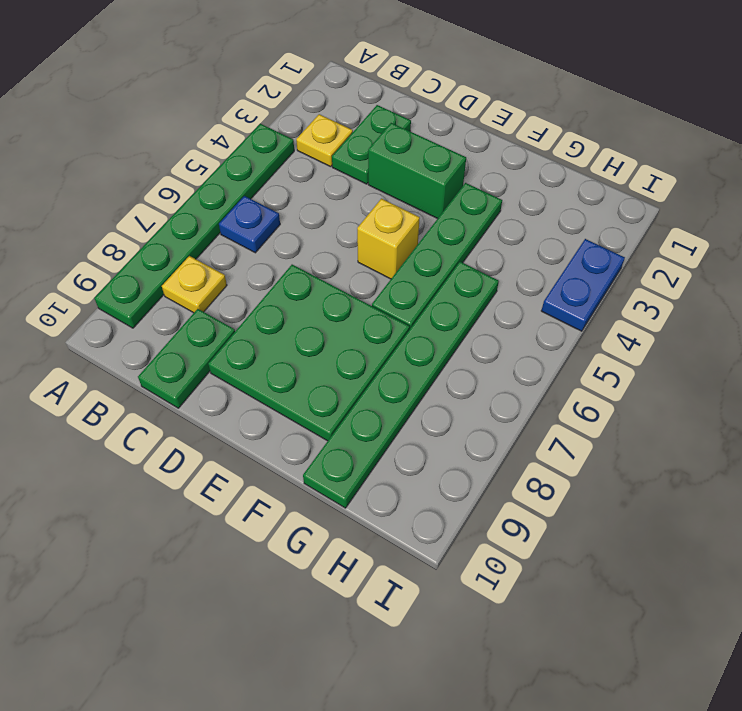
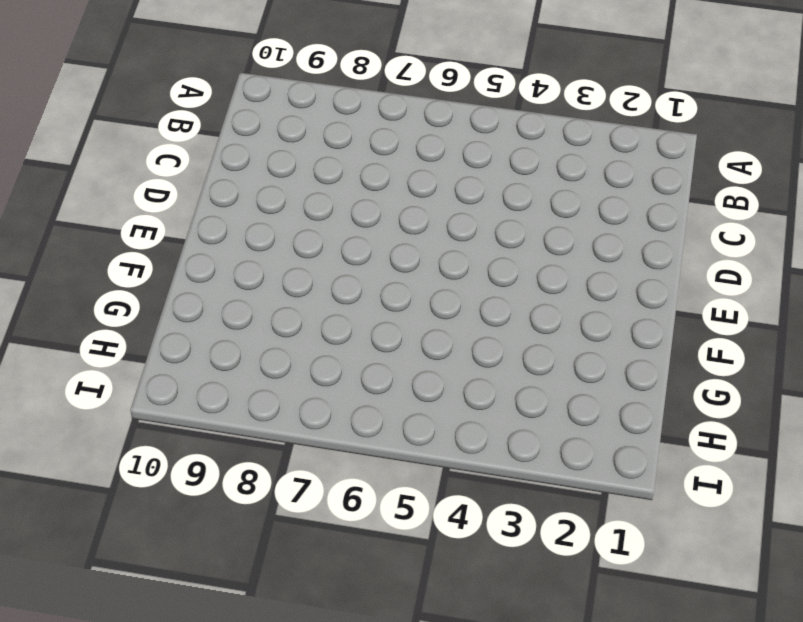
none -> green 1x6 plate [94,124,294,328]
none -> yellow 1x1 plate [296,114,353,167]
none -> blue 1x1 plate [219,196,280,253]

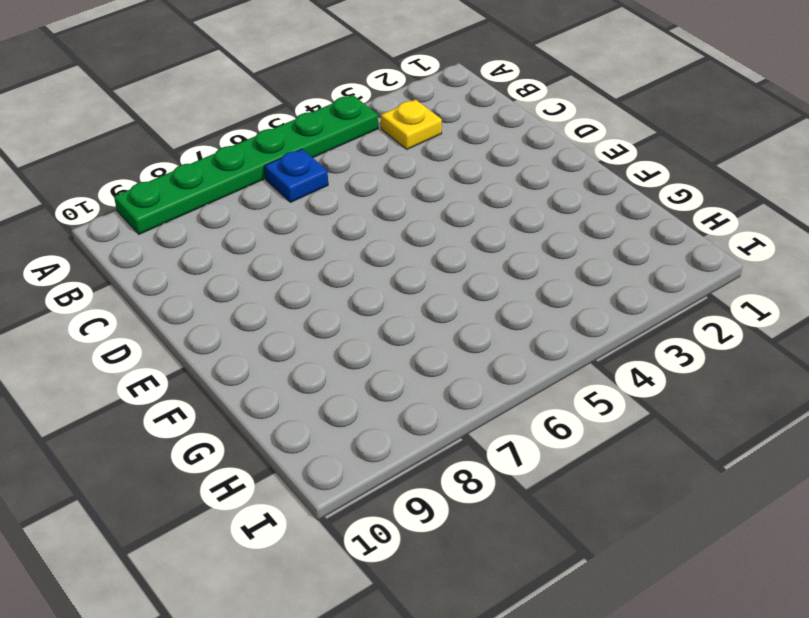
none -> yellow 1x1 plate [162,256,227,313]
none -> green 1x2 plate [332,105,411,184]
none -> green 1x2 plate [138,309,235,408]

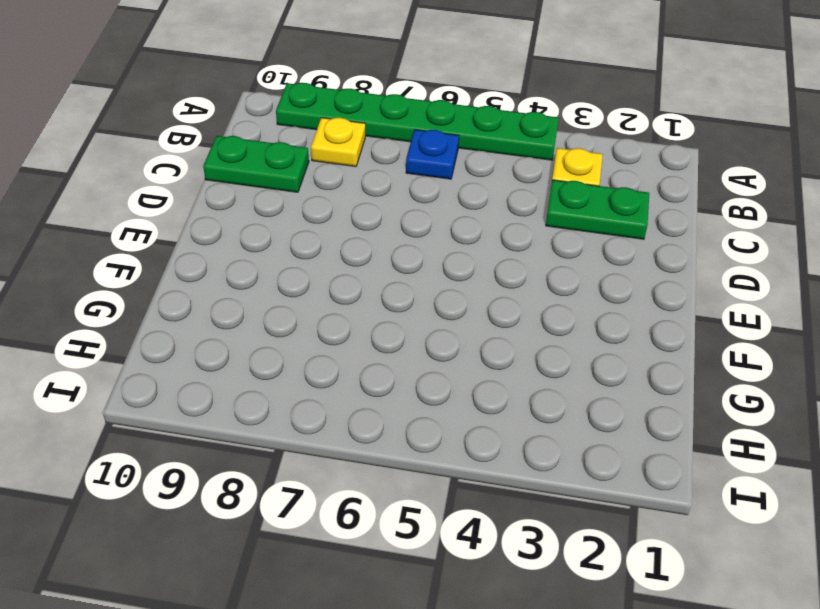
none -> green 1x2 brick [368,123,466,219]
none -> green 3x3 plate [208,265,410,441]
none -> yellow 1x1 brick [357,199,420,279]

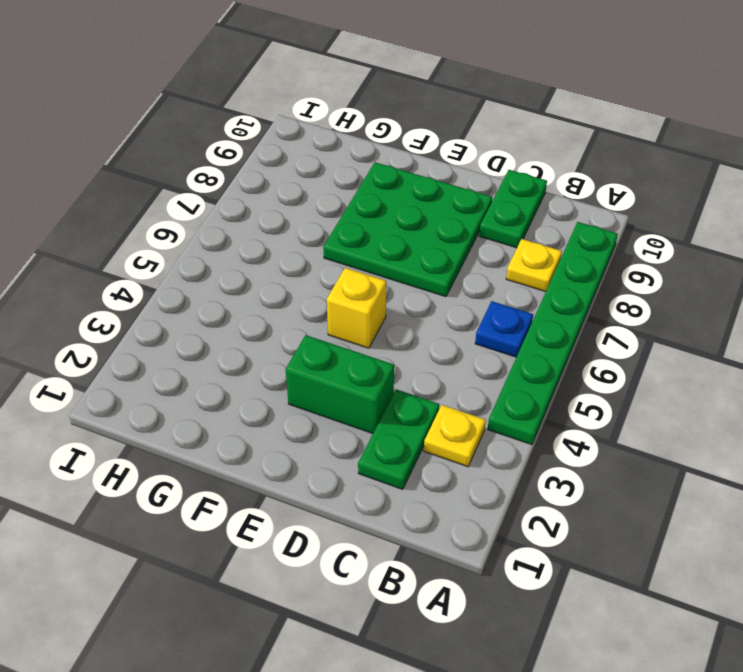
none -> green 1x4 plate [372,183,502,330]
none -> green 1x6 plate [303,262,499,508]
none -> blue 1x2 plate [541,239,625,331]

